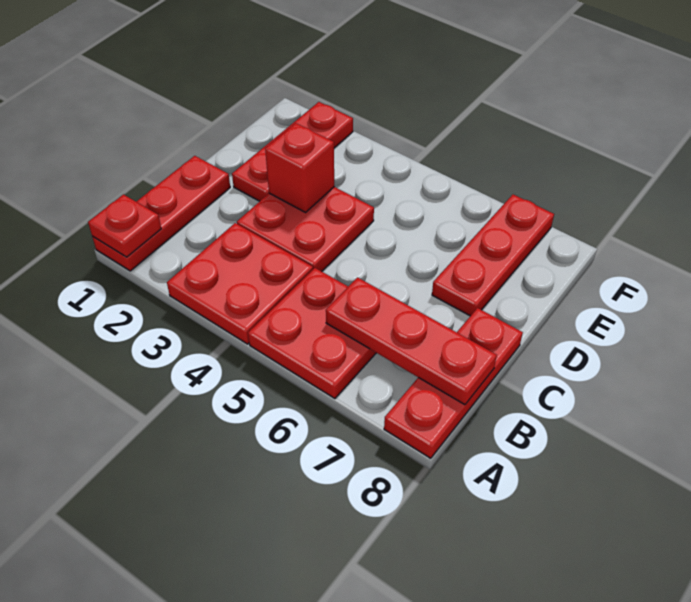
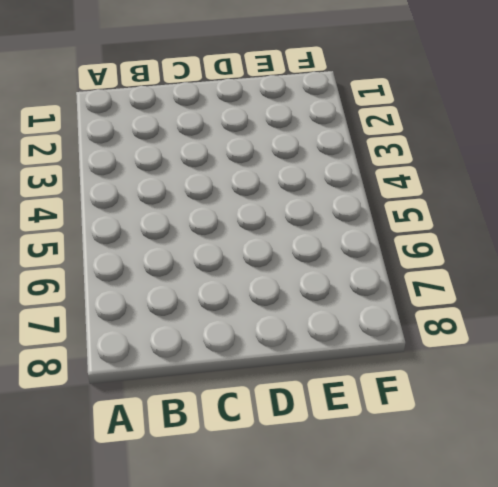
none -> red 1x3 plate [92,156,230,271]
none -> red 2x2 plate [167,223,313,344]

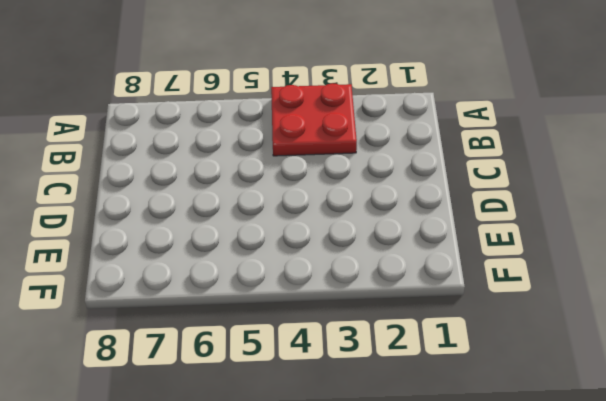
none -> red 1x3 plate [92,156,230,271]
none -> red 2x2 plate [248,268,376,399]

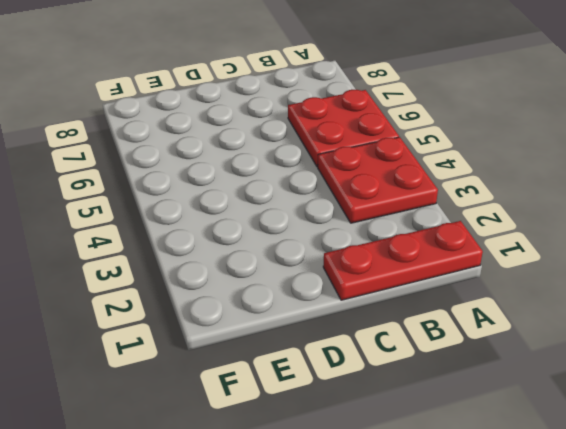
none -> red 1x3 plate [384,308,523,458]
none -> red 2x2 plate [237,187,374,271]

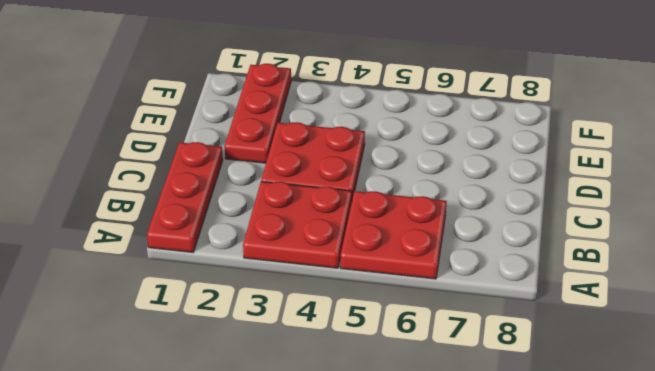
none -> red 1x3 plate [384,308,523,458]
none -> red 1x3 plate [432,195,554,316]

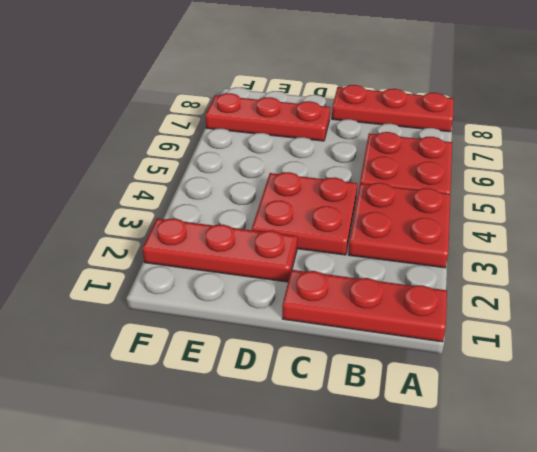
none -> red 1x1 plate [88,195,161,257]
none -> red 1x3 plate [326,278,497,405]

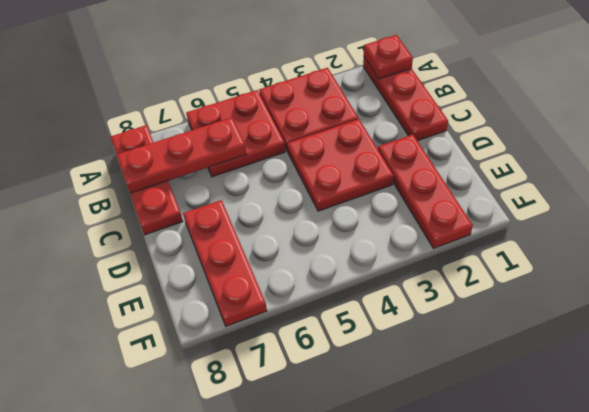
none -> red 1x1 brick [265,123,334,212]

